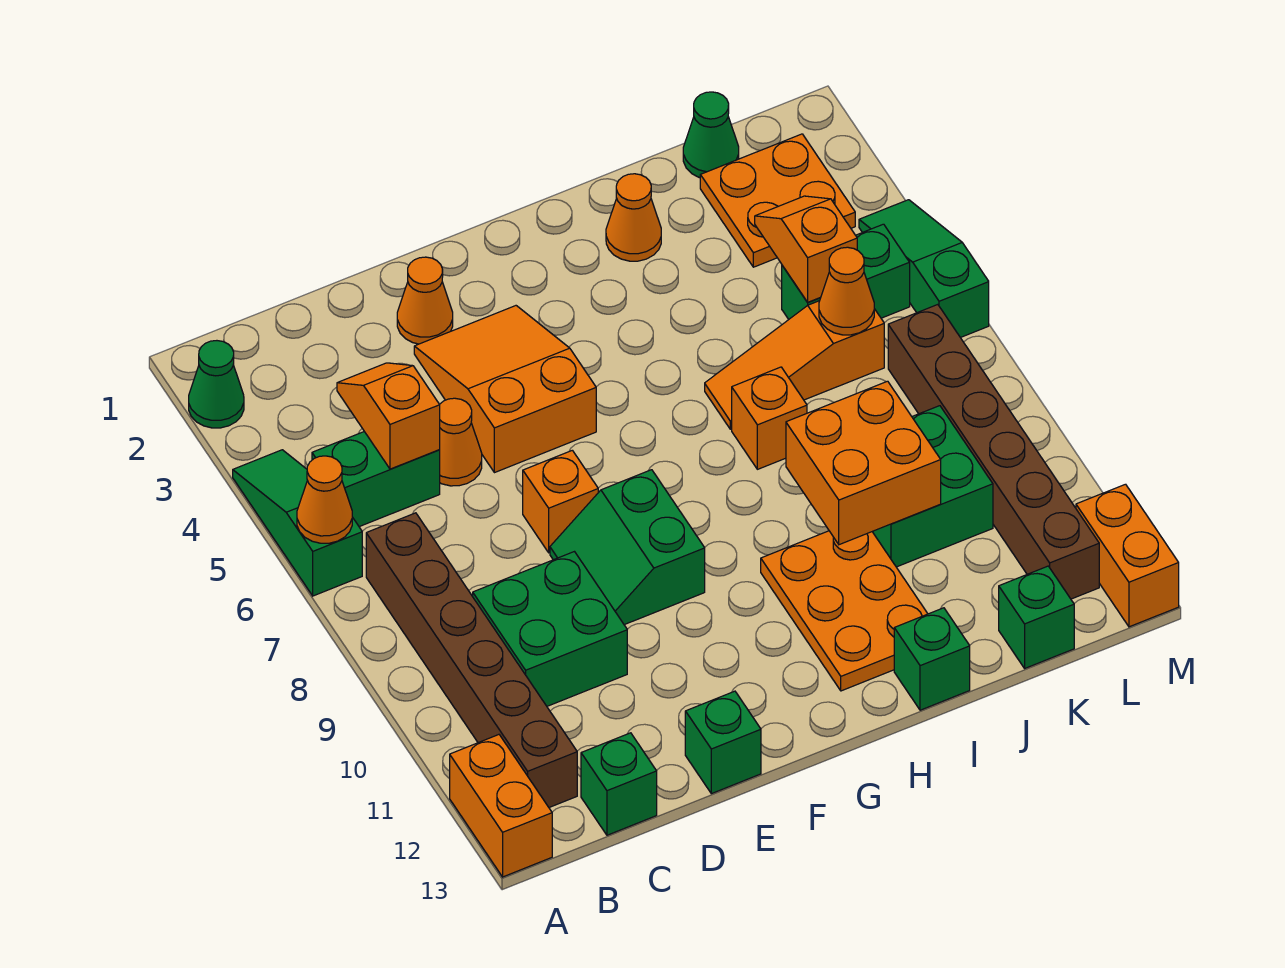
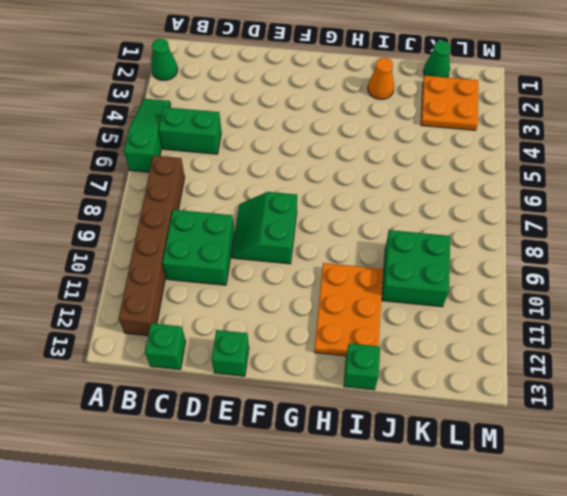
none -> orange 1x2 brick [450,735,552,877]
none -> orange 1x1 cone [440,398,482,486]
none -> orange 1x1 cone [397,257,453,344]
none -> orange 2x3 slope [414,306,596,473]

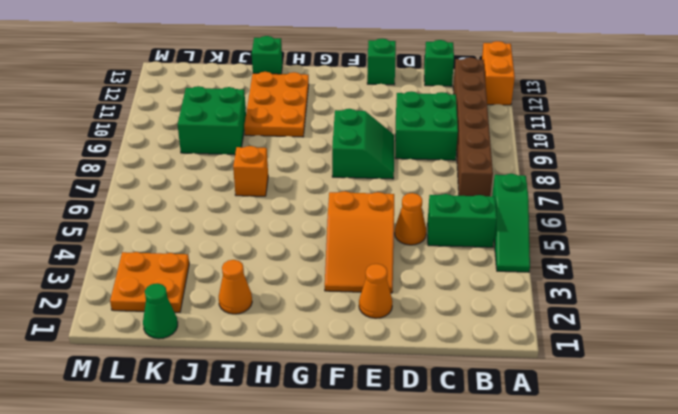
none -> green 1x1 cone [189,341,244,428]
none -> orange 1x1 brick [523,450,598,553]
none -> orange 1x3 slope [705,301,884,429]
none -> green 1x2 brick [782,224,910,319]

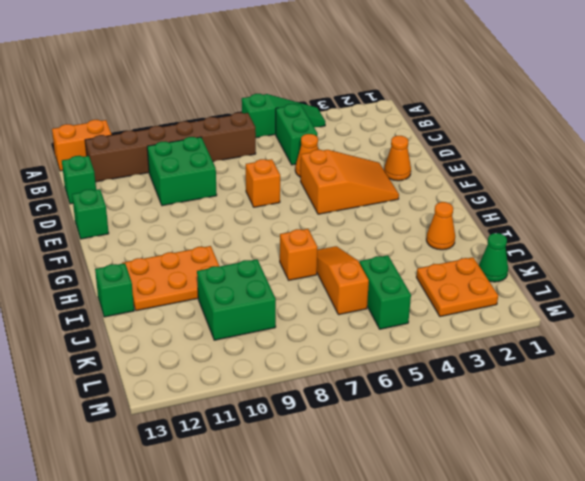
none -> green 1x1 cone [189,341,244,428]
none -> green 2x2 slope [550,470,705,625]
none -> green 1x1 brick [999,566,1074,668]
none -> brown 1x6 brick [888,305,1099,599]

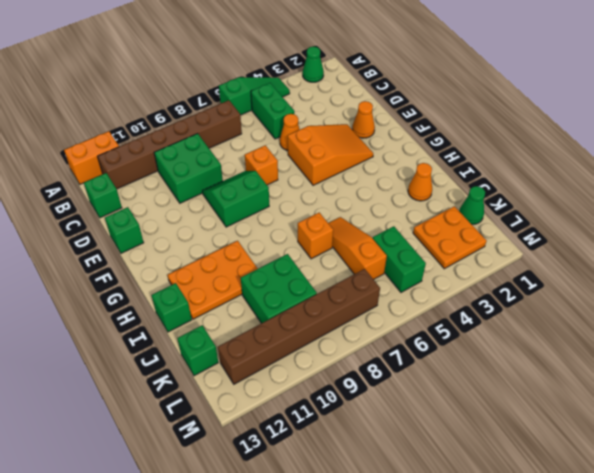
none -> green 1x3 slope [859,200,989,338]
none -> orange 1x2 brick [1076,484,1179,627]
none -> orange 1x1 cone [297,456,352,543]
none -> orange 1x2 slope [337,363,440,469]

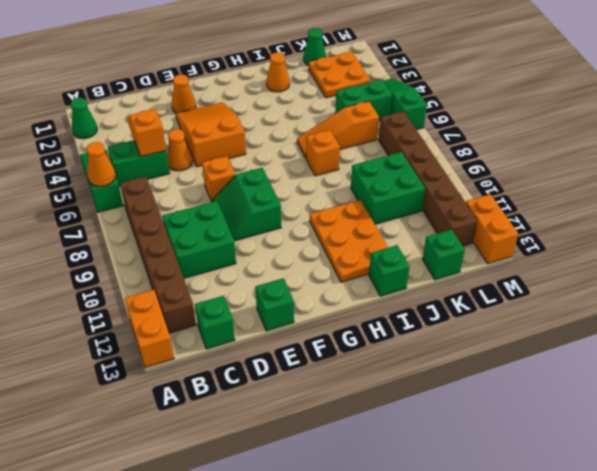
none -> orange 2x2 brick [786,381,941,545]
none -> orange 1x2 slope [755,196,857,302]
none -> orange 1x1 cone [819,247,874,335]

